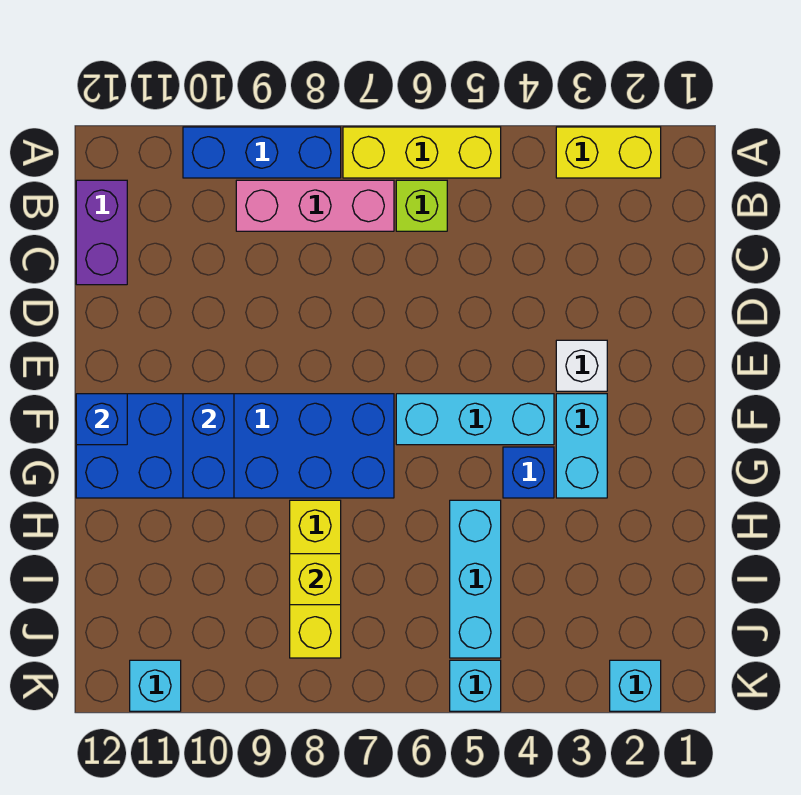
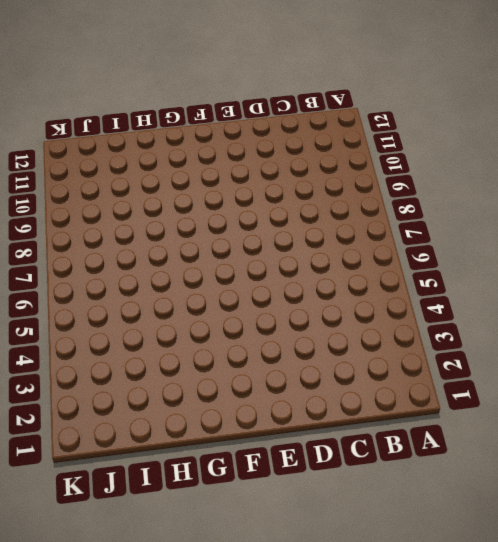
none -> yellow 1x2 brick [556,127,661,178]
none -> yellow 1x3 brick [343,127,501,178]
none -> blue 1x3 brick [183,127,341,178]

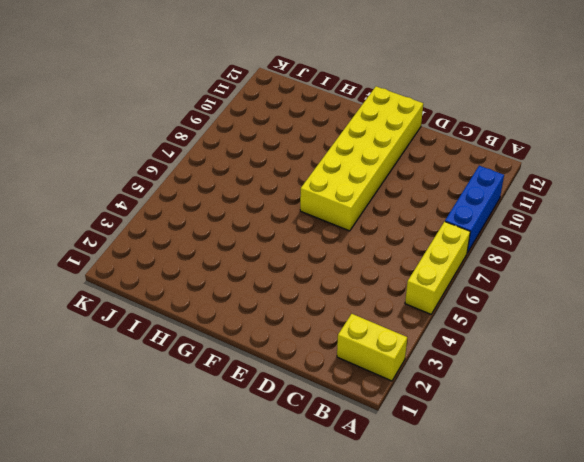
yellow 1x2 brick [337,314,407,381] -> yellow 1x2 brick turned to [556,127,661,178]
yellow 2x6 brick [300,86,423,231] -> blue 2x6 brick [76,394,394,498]
none -> lime 1x1 brick [396,180,447,231]
none -> pink 1x3 brick [236,180,394,231]
none -> purple 1x2 brick [76,180,127,285]

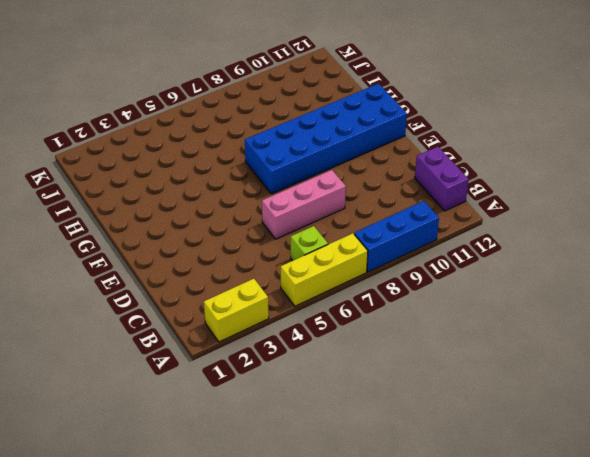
pink 1x3 brick [262,170,346,239] -> pink 1x3 brick moved to [236,180,394,231]
none -> white 1x1 brick [556,340,607,391]
none -> cyan 1x2 brick [556,394,607,498]
none -> cyan 1x3 brick [396,394,554,445]

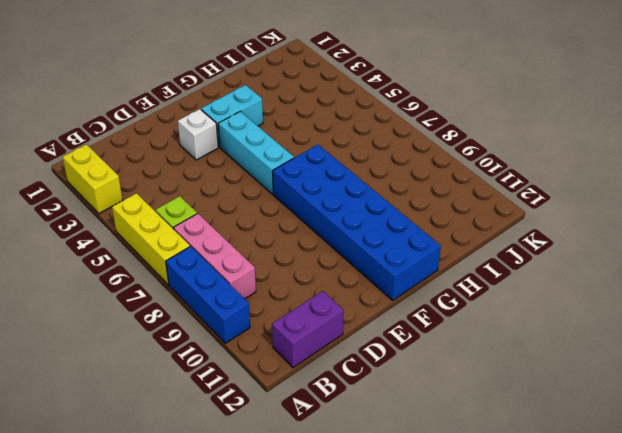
none -> blue 1x1 brick [503,447,554,498]
none -> cyan 1x3 brick [450,500,501,658]
none -> yellow 1x3 brick [290,500,341,658]

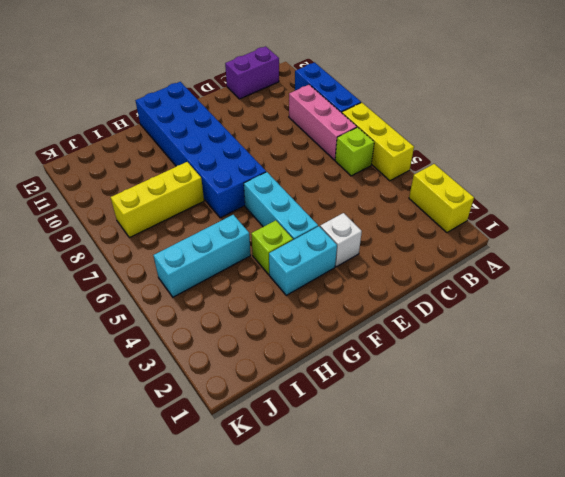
lime 1x1 brick [251,220,293,274] -> blue 1x1 brick [503,447,554,498]
none -> cyan 1x1 brick [610,660,661,711]
none -> cyan 1x1 brick [450,660,501,711]
none -> cyan 1x1 brick [130,660,181,711]

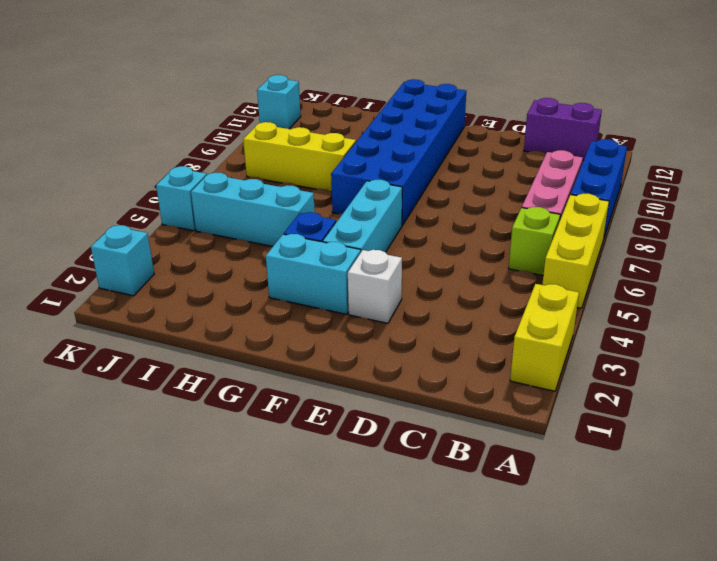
none -> blue 1x2 brick [183,394,234,498]
none -> blue 1x1 brick [76,394,127,445]
none -> yellow 1x1 brick [290,554,341,605]

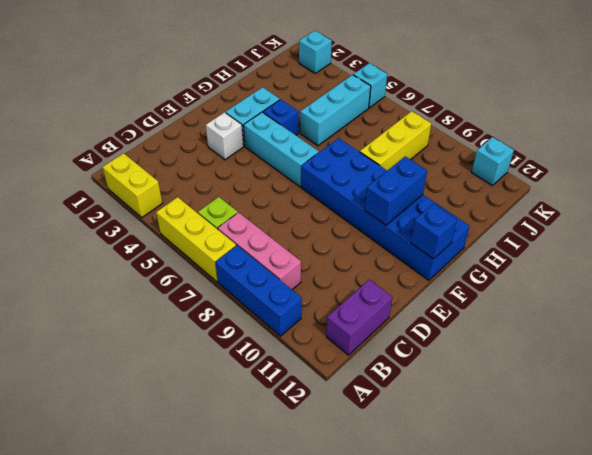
none -> yellow 1x1 brick [290,554,341,605]

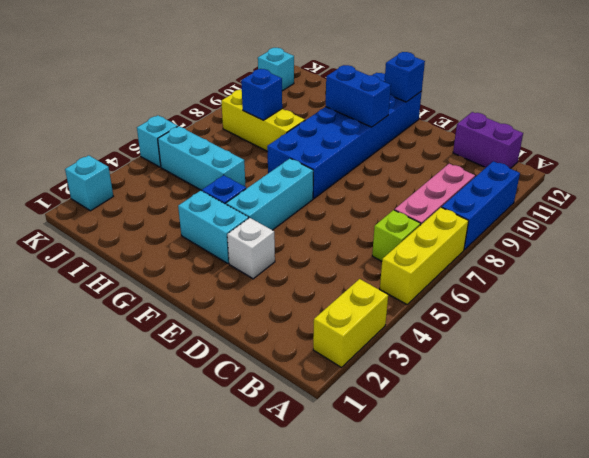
blue 1x1 brick [241,69,282,120] -> yellow 1x1 brick [290,554,341,605]

